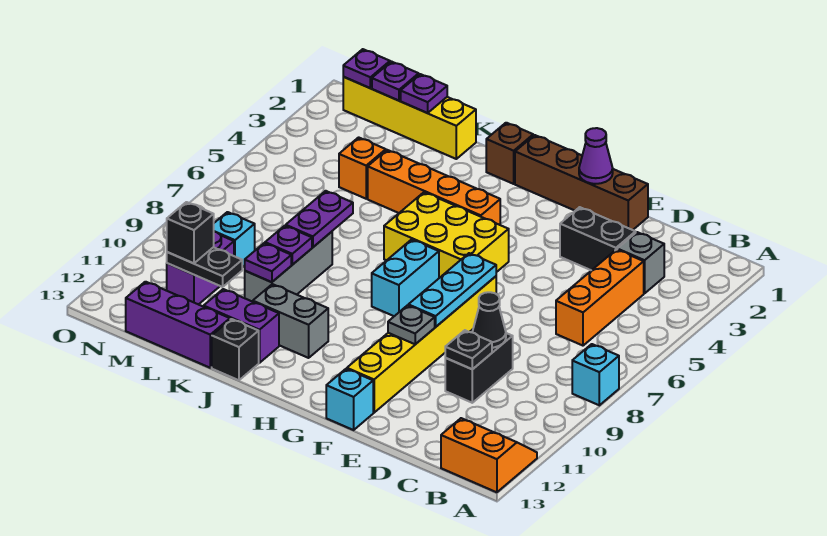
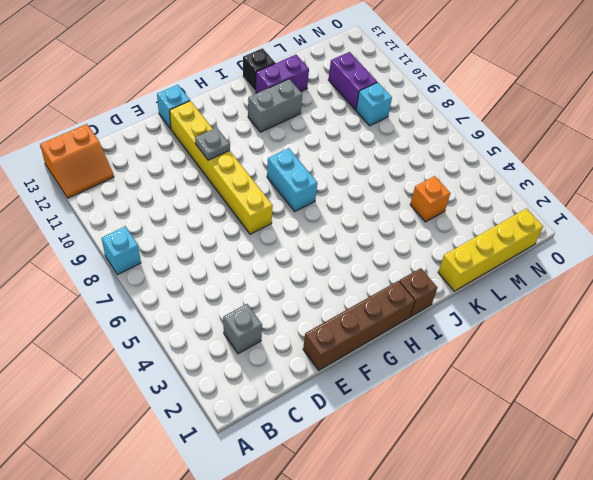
none -> orange 1x3 brick [556,250,644,346]
none -> black 1x2 brick [560,207,636,270]
none -> black 1x2 brick [445,333,513,403]
none -> yellow 2x3 brick [384,192,509,278]

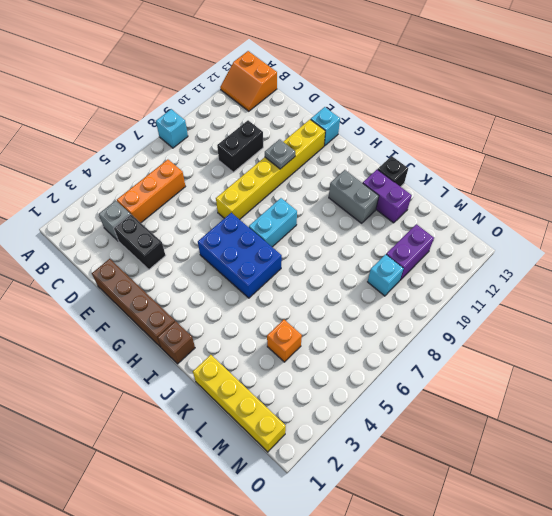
blue 2x3 brick [198,213,282,298] -> yellow 2x3 brick [384,192,509,278]
none -> orange 1x4 brick [368,150,500,225]
none -> grey 1x3 brick [245,232,332,302]
none -> purple 1x3 brick [126,282,230,368]
none -> black 1x1 cone [472,292,506,348]

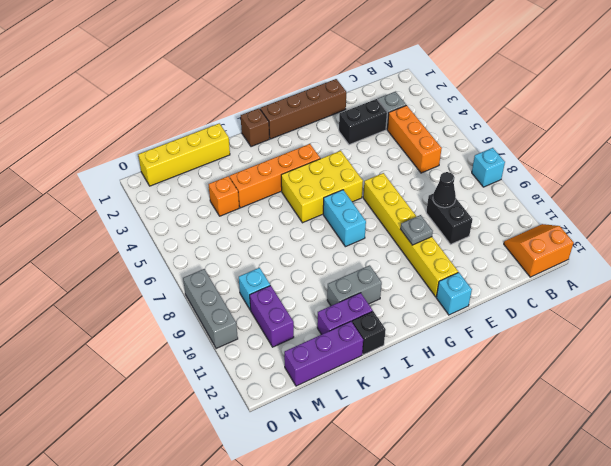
grey 1x3 brick [183,269,238,349] -> grey 1x3 brick moved to [245,232,332,302]
none -> black 1x1 plate [445,330,492,369]
none -> purple 1x1 cone [579,128,613,184]
none -> cyan 1x3 plate [408,253,496,327]
none -> purple 1x2 plate [286,191,353,247]

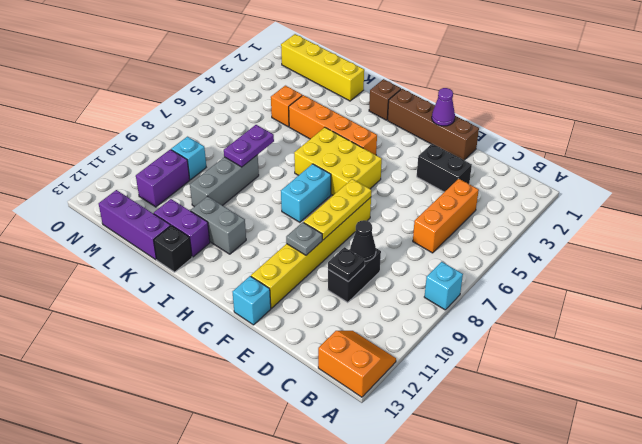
yellow 1x3 plate [304,179,371,240] -> cyan 1x3 plate [408,253,496,327]
none -> grey 1x1 brick [617,232,664,293]
none -> purple 1x1 plate [265,226,312,265]
none -> purple 1x1 plate [245,243,291,282]
none -> purple 1x1 plate [401,74,447,113]

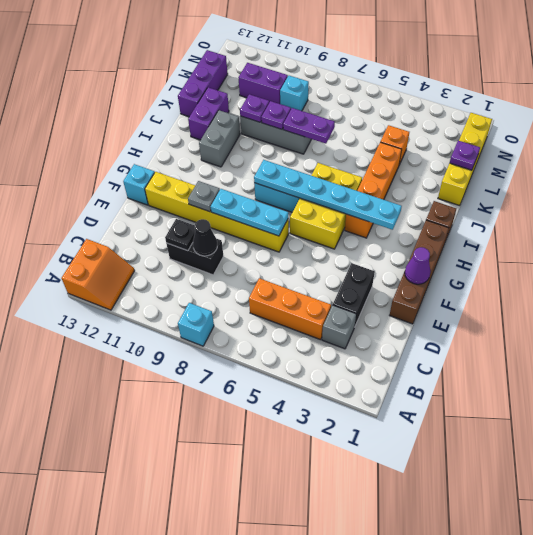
cyan 1x6 plate [254,160,402,230] -> none
none -> black 1x1 brick [212,319,259,380]
none -> black 1x2 plate [167,247,242,287]
none -> purple 1x1 plate [372,62,419,101]
none -> purple 1x1 plate [343,49,390,88]

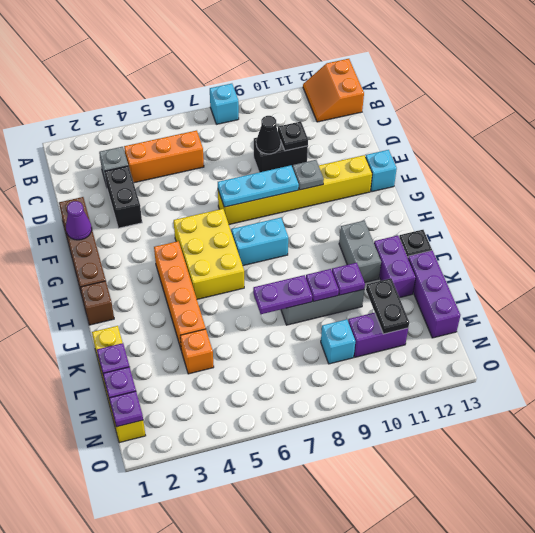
none -> black 1x1 brick [167,202,214,263]

